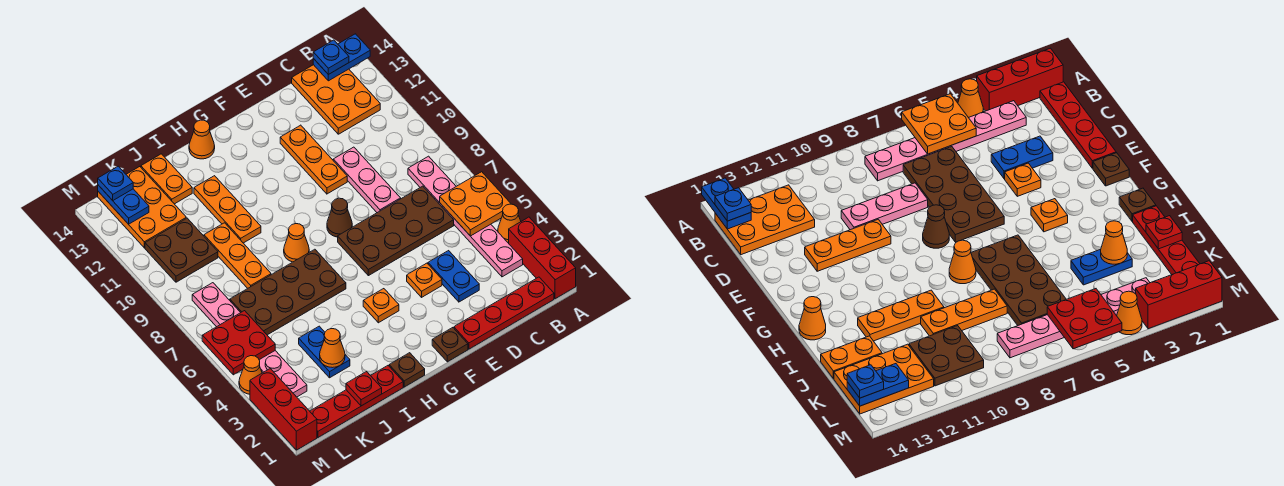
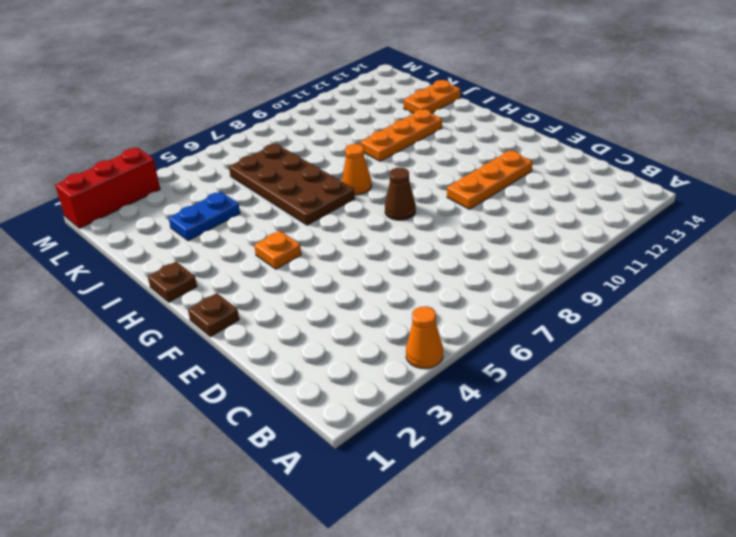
none -> red 1x3 brick [509,217,576,299]
none -> red 1x4 plate [454,277,554,349]
none -> pink 1x6 plate [408,156,523,277]
none -> orange 2x3 plate [292,65,380,134]

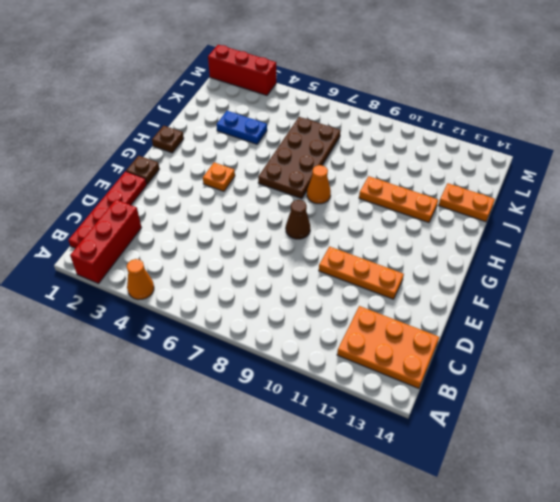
red 1x3 brick [70,200,141,284] -> red 1x3 brick turned to [509,217,576,299]
none -> pink 1x6 plate [408,156,523,277]
none -> brown 2x4 plate [338,186,454,276]
none -> blue 1x2 plate [428,251,479,302]
none -> pink 1x3 plate [333,147,401,213]

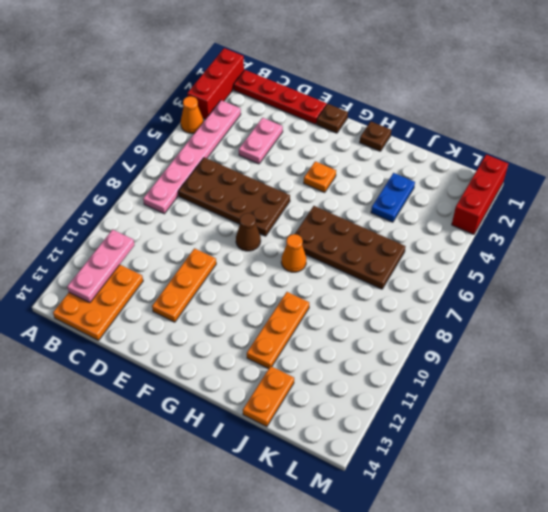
pink 1x3 plate [67,229,134,303] -> pink 1x3 plate moved to [333,147,401,213]
pink 1x2 plate [239,118,283,164] -> blue 1x2 plate [428,251,479,302]
none -> orange 1x1 plate [407,263,442,297]
none -> orange 1x1 cone [189,120,215,159]
none -> red 1x4 plate [310,366,403,437]
none -> orange 1x3 plate [204,223,271,288]

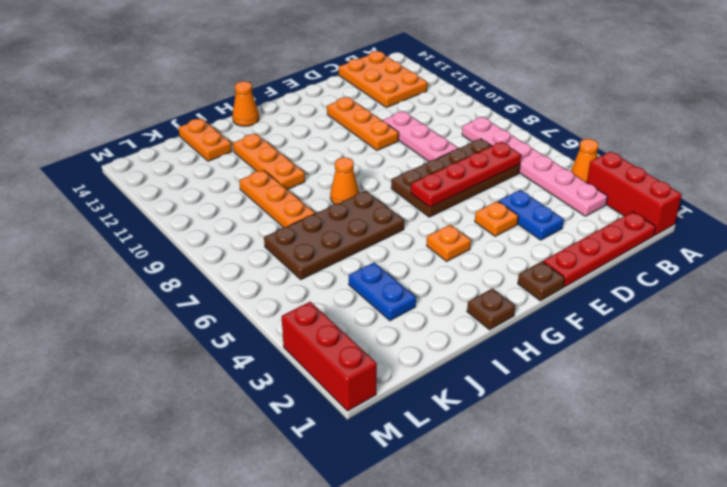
red 1x4 plate [411,142,521,207] -> red 1x4 plate moved to [310,366,403,437]
none -> brown 1x1 cone [327,198,352,237]
none -> brown 2x2 plate [145,218,218,282]
none -> orange 2x3 plate [98,167,186,248]
none -> pink 1x6 plate [192,283,307,397]

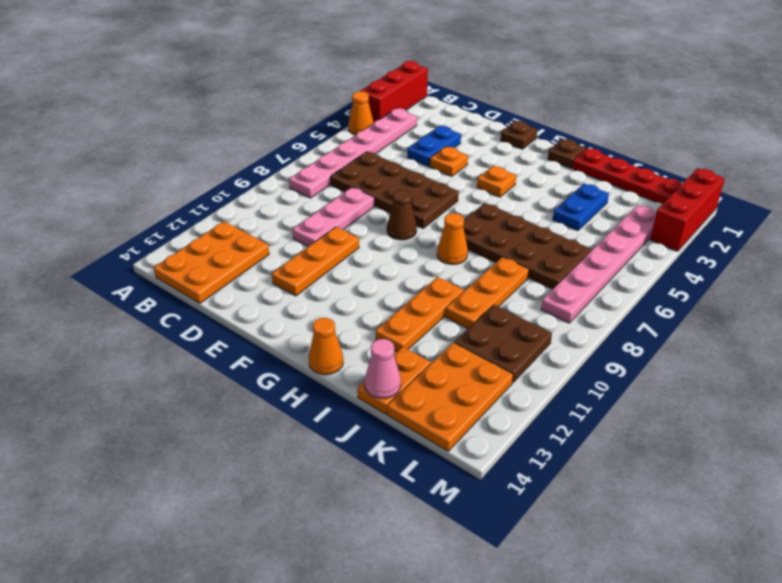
pink 1x1 cone [365,339,401,398] -> none
none -> red 1x4 plate [454,277,554,349]
none -> orange 1x1 cone [239,356,262,394]
none -> orange 2x2 plate [440,172,511,236]
none -> blue 1x2 plate [313,34,370,81]

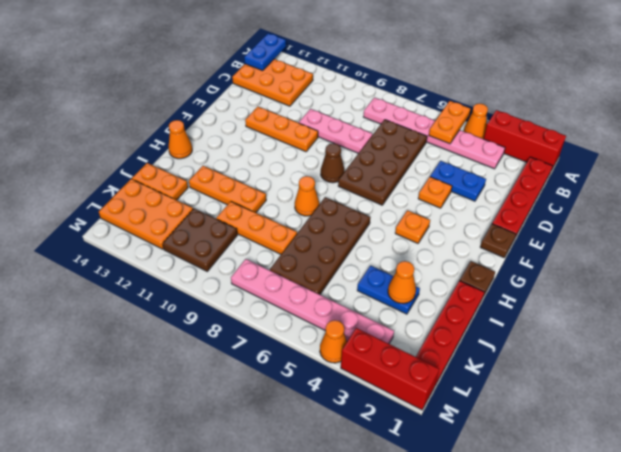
orange 1x2 plate [429,101,471,144] -> orange 2x2 plate [440,172,511,236]
none -> red 1x1 plate [346,372,382,406]
none -> red 2x2 plate [202,311,275,375]
none -> blue 1x2 plate [98,185,149,224]
none -> blue 1x1 plate [313,40,349,75]

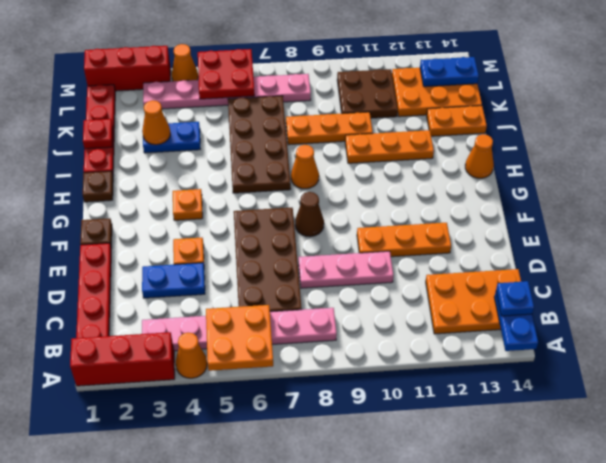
none -> blue 1x1 plate [98,166,133,200]

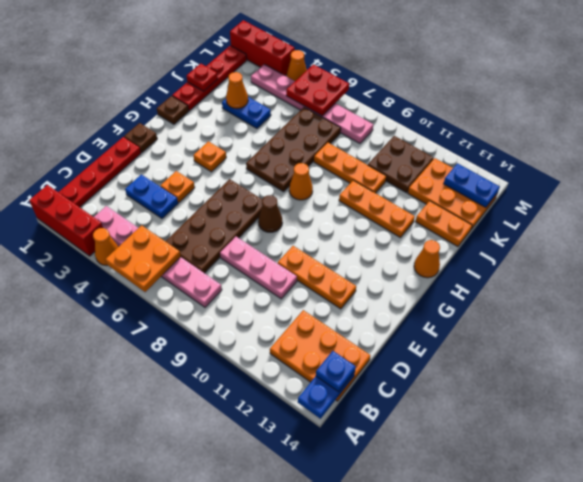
none -> blue 1x1 plate [98,166,133,200]

